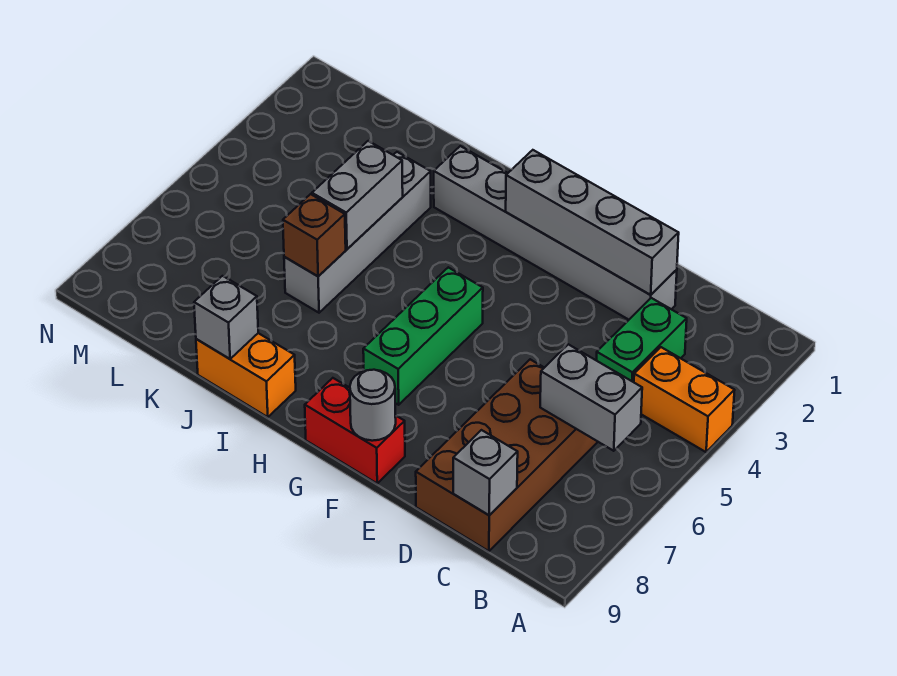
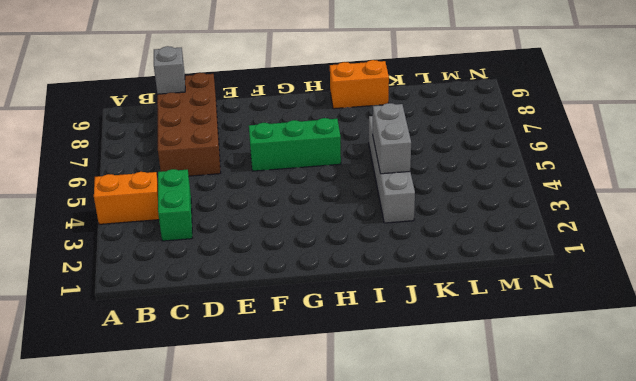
green 1x3 brick [249,118,341,171] -> green 1x3 brick turned to [363,267,483,405]
none -> grey 1x6 brick [434,146,677,320]
none -> red 1x2 brick [305,378,405,483]
none -> grey 1x2 brick [540,344,642,451]

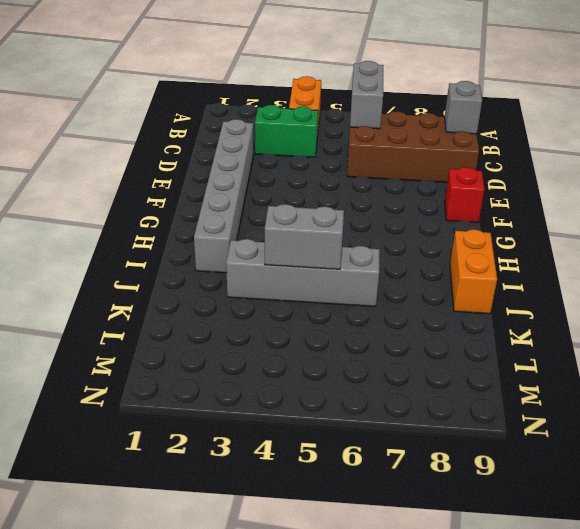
red 1x1 brick [445,167,484,222] -> red 1x2 brick [305,378,405,483]
none -> green 1x3 brick [363,267,483,405]
none -> grey 1x4 brick [506,150,679,295]
none -> grey 1x1 round brick [350,370,396,441]

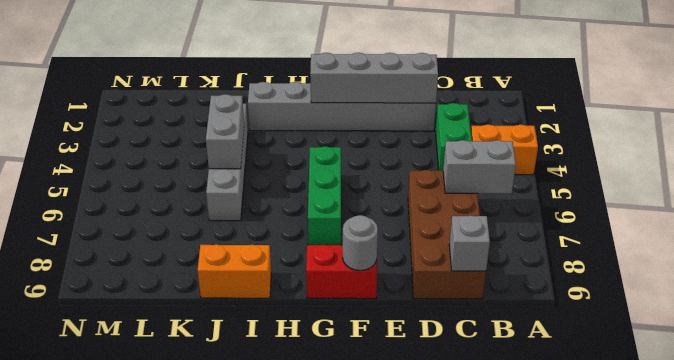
none -> brown 1x1 brick [283,194,346,276]
none -> grey 1x1 brick [194,276,258,359]

